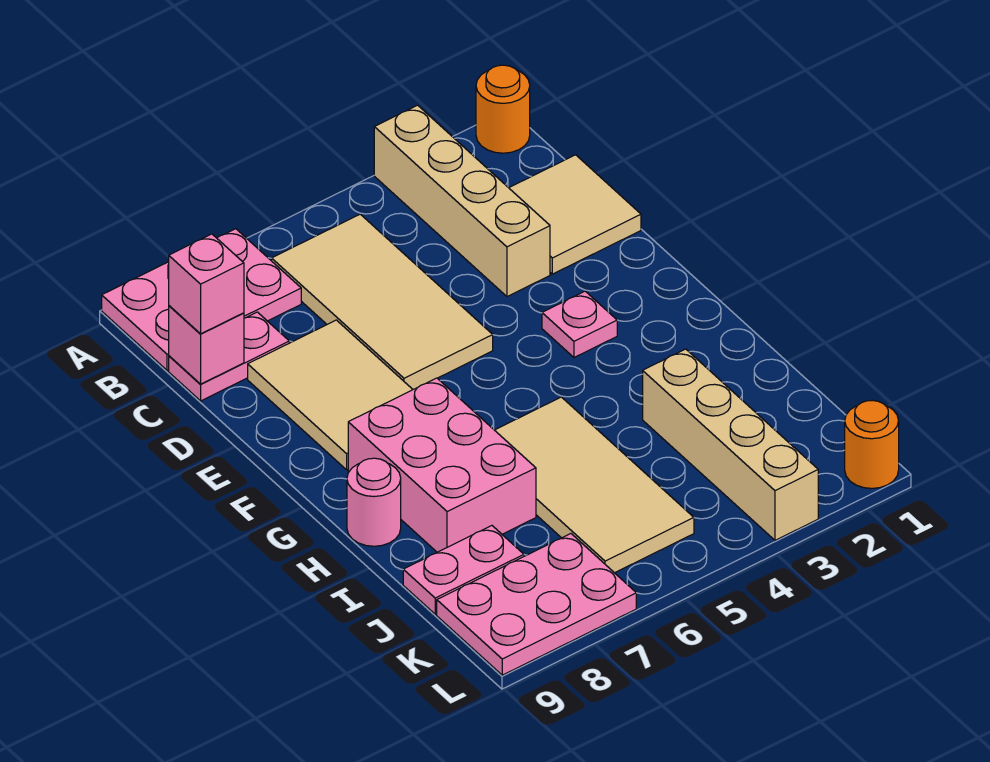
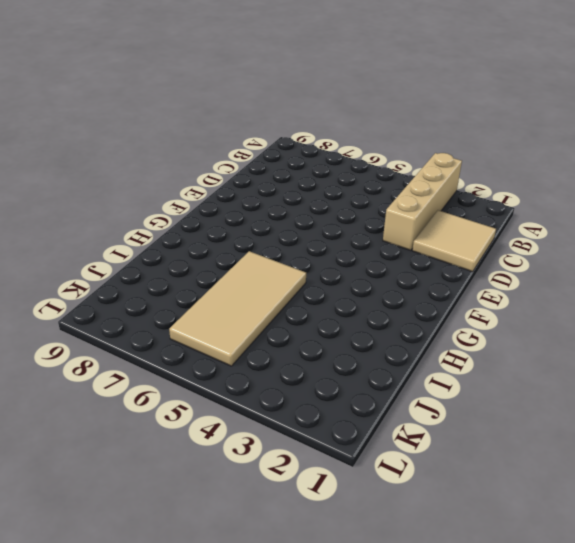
none -> orange 1x1 round brick [476,65,530,153]
none -> pink 2x3 plate [102,229,301,370]
none -> tan 2x4 tile [272,214,493,389]

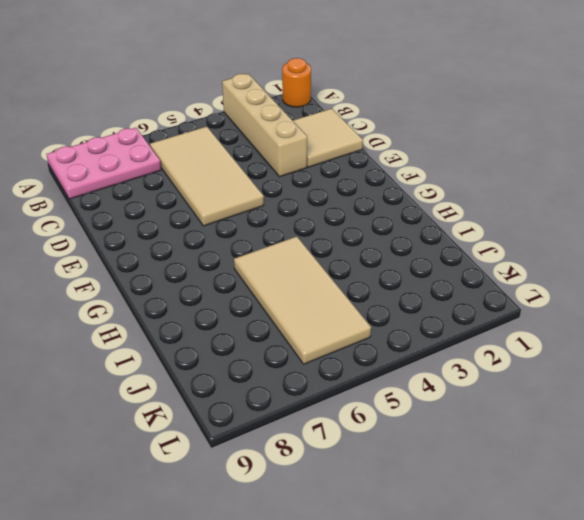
none -> pink 1x2 plate [169,312,289,401]
none -> tan 2x3 tile [248,320,413,470]
none -> pink 1x1 plate [542,291,617,357]

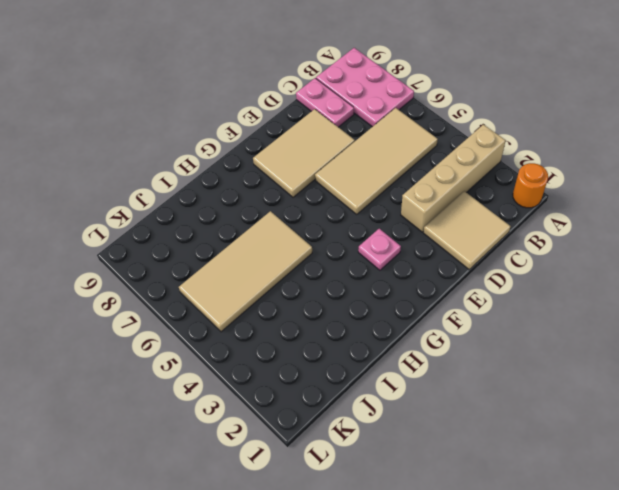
none -> pink 2x3 brick [348,378,536,552]
none -> pink 1x1 round brick [347,458,401,546]
none -> tan 1x4 brick [643,349,818,540]

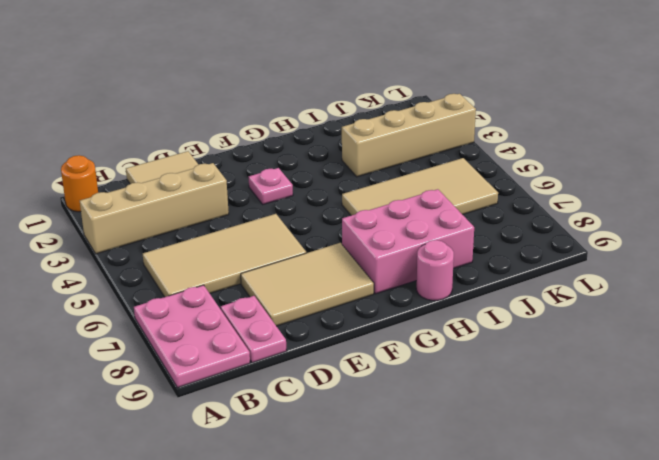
none -> pink 1x2 plate [403,526,524,614]
none -> pink 2x3 plate [437,534,636,675]
none -> orange 1x1 round brick [845,400,899,488]

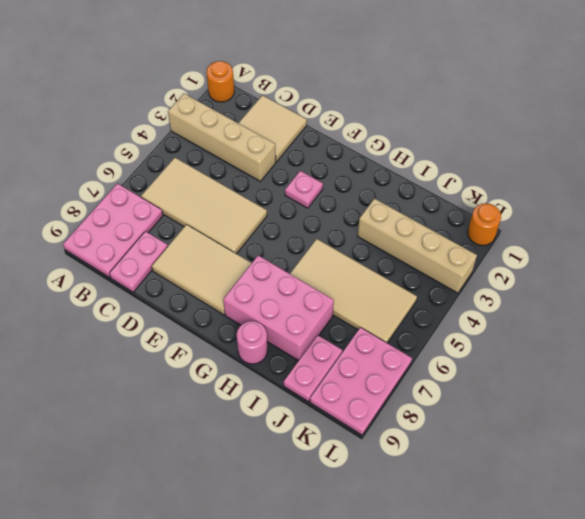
none -> pink 1x1 brick [169,306,244,384]
none -> pink 1x1 brick [169,234,244,334]

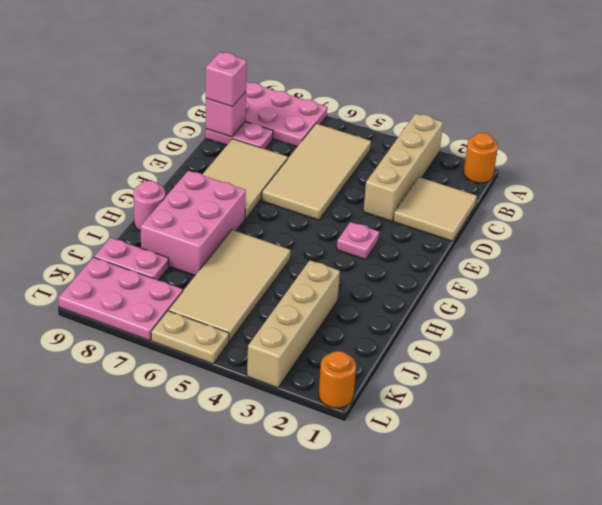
tan 1x2 plate [151,311,229,364] -> none

